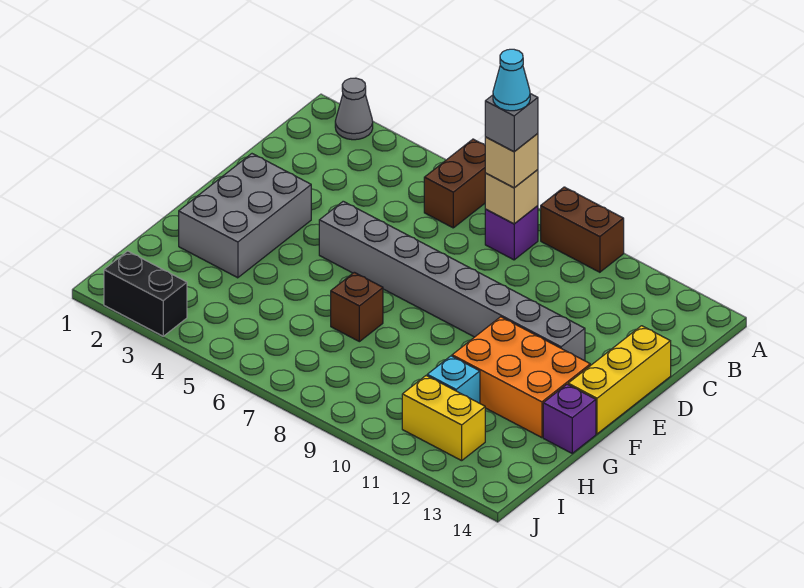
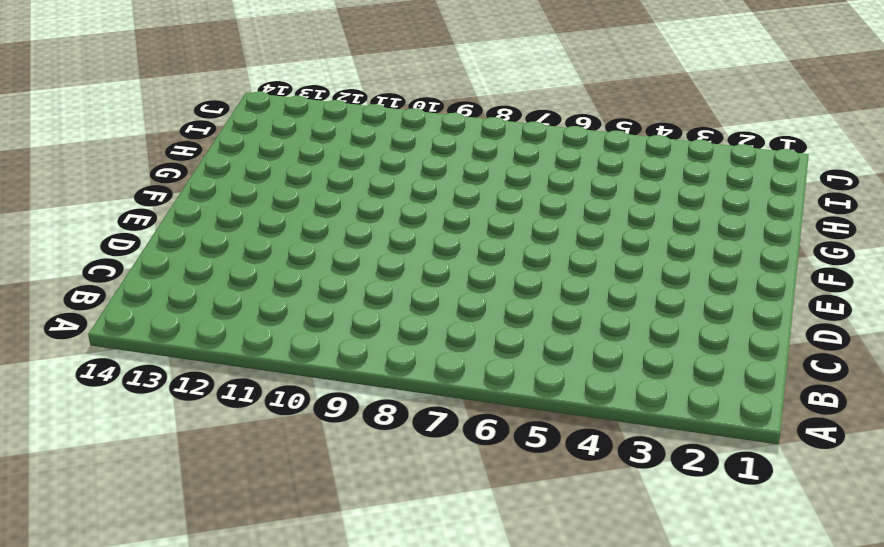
none -> grey 1x1 cone [335,78,373,140]
none -> brown 1x2 brick [424,139,485,228]
none -> brown 1x2 brick [541,187,624,272]

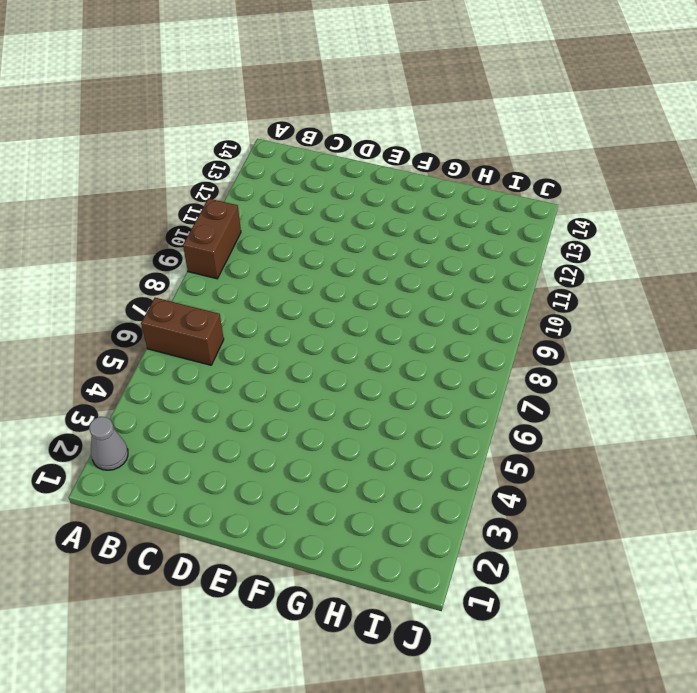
none -> purple 1x1 brick [485,206,538,260]
none -> yellow 1x3 brick [568,326,671,434]
none -> grey 2x3 brick [179,154,311,278]

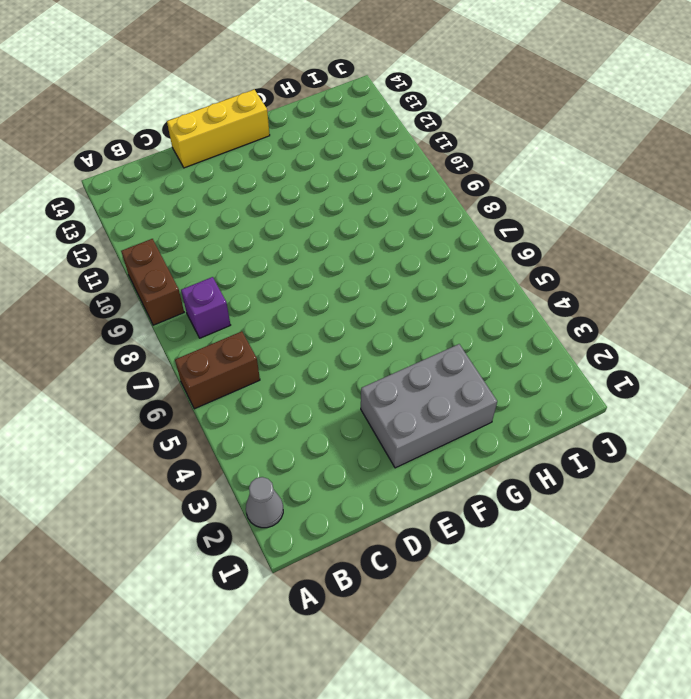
none -> grey 1x8 brick [319,201,585,361]
none -> orange 2x3 brick [452,317,590,438]
none -> brown 1x1 brick [331,272,383,342]

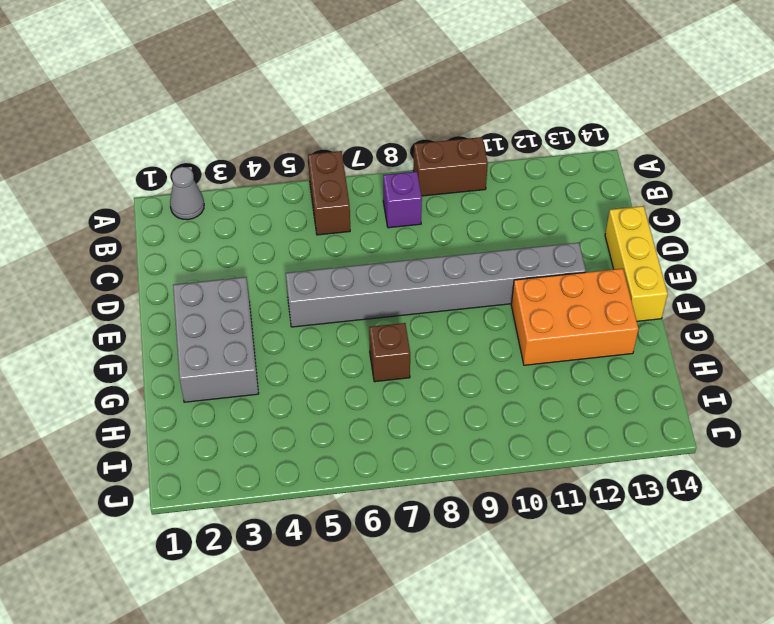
none -> purple 1x1 brick [543,384,596,453]
none -> cyan 1x1 brick [427,356,480,403]
none -> yellow 1x2 brick [402,376,485,461]

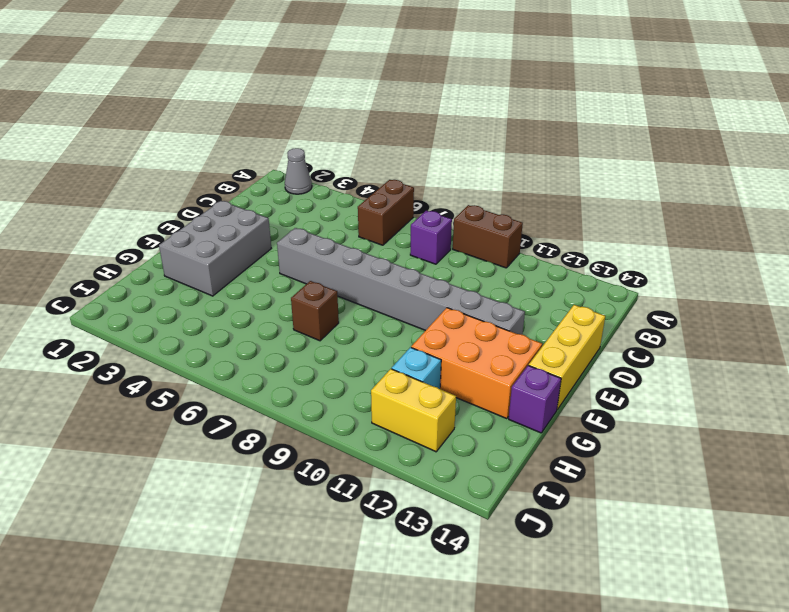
none -> black 1x2 brick [104,251,187,336]
none -> tan 1x1 brick [485,170,538,224]
none -> tan 1x1 brick [485,134,538,188]

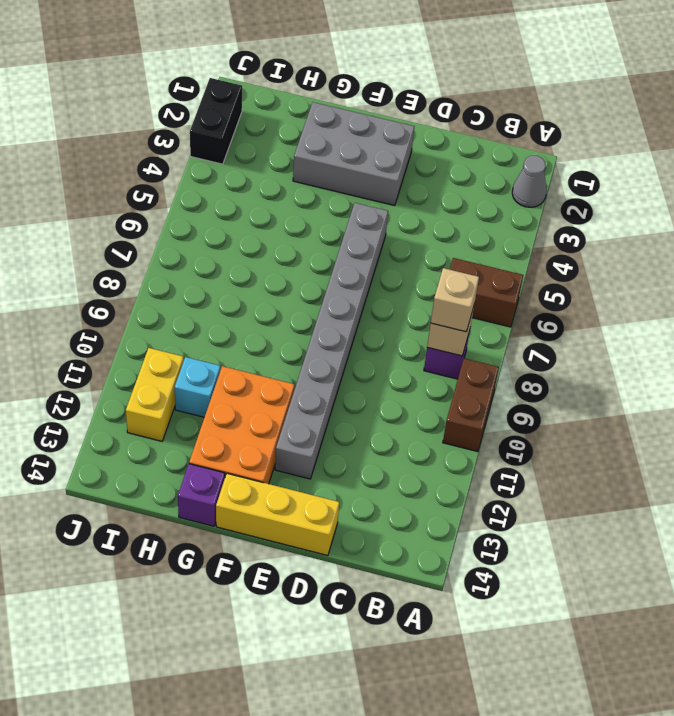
none -> brown 1x1 brick [331,272,383,342]
none -> grey 1x1 brick [485,94,538,152]
none -> cyan 1x1 cone [493,49,530,111]

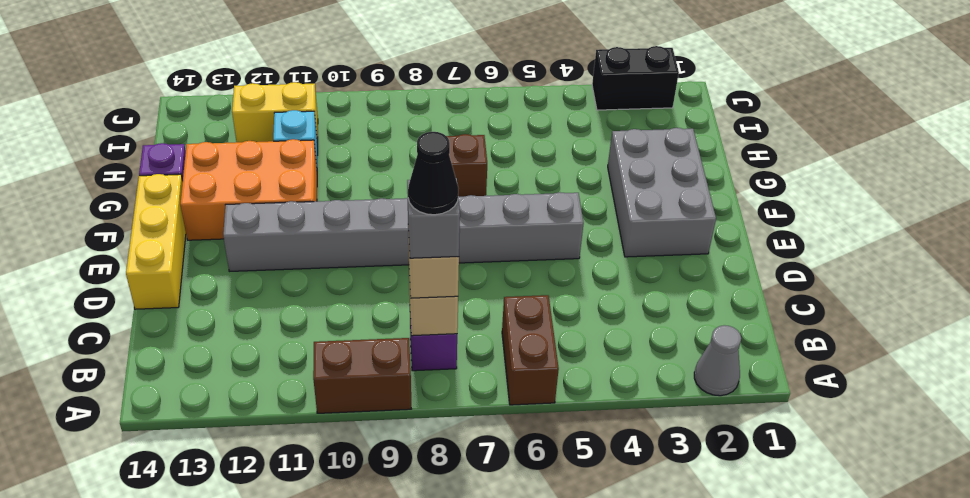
black 1x1 cone [408,132,458,215] -> cyan 1x1 cone [493,49,530,111]

